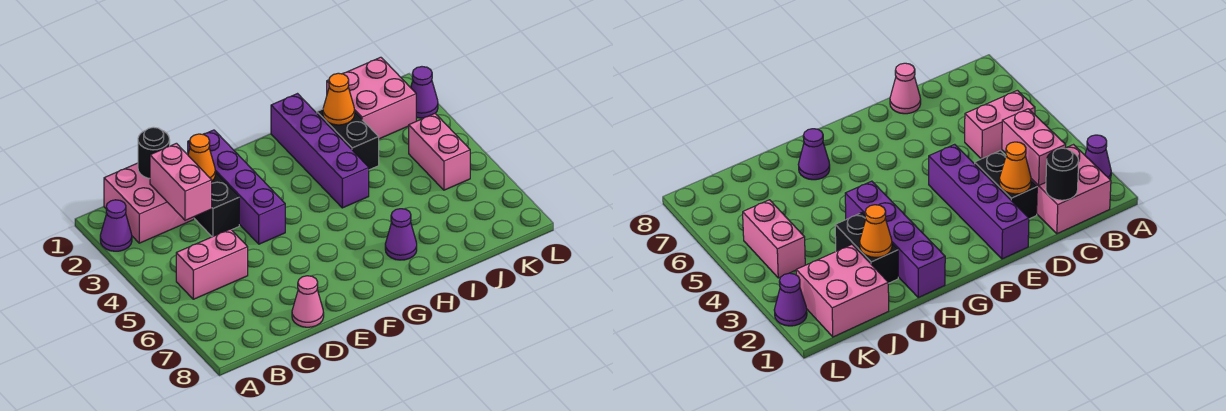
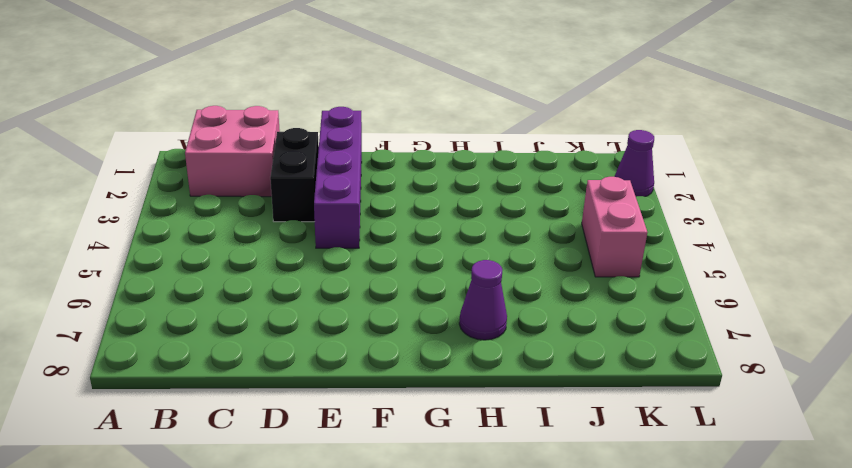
none -> purple 1x1 cone [100,200,132,251]
none -> pink 1x2 brick [176,229,248,299]
none -> pink 1x1 cone [292,276,324,327]

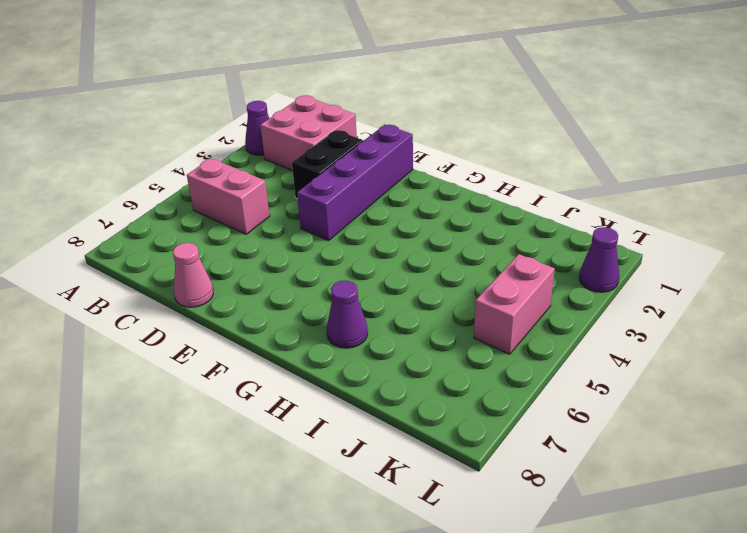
none -> purple 1x4 brick [271,94,369,208]
none -> black 1x2 brick [317,109,379,170]
none -> pink 2x2 brick [327,57,416,139]

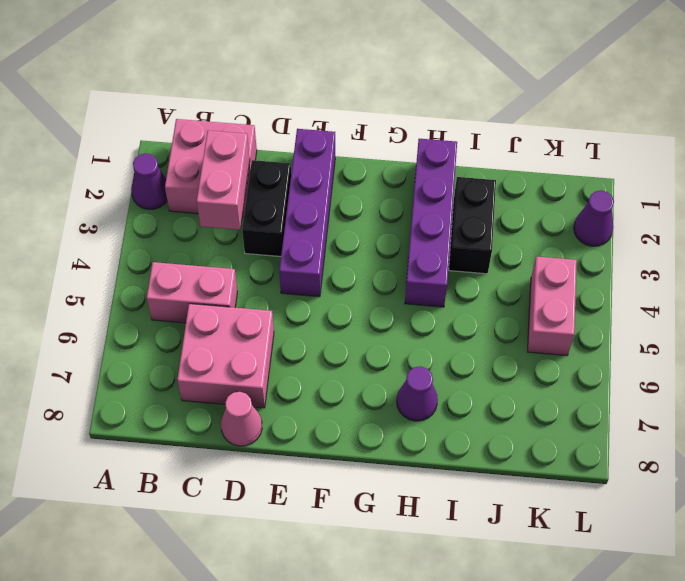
pink 2x2 brick [177,304,274,408] -> pink 2x2 brick moved to [327,57,416,139]
none -> black 1x1 round brick [138,127,170,179]
none -> orange 1x1 cone [188,134,215,181]
none -> orange 1x1 cone [323,73,355,125]

